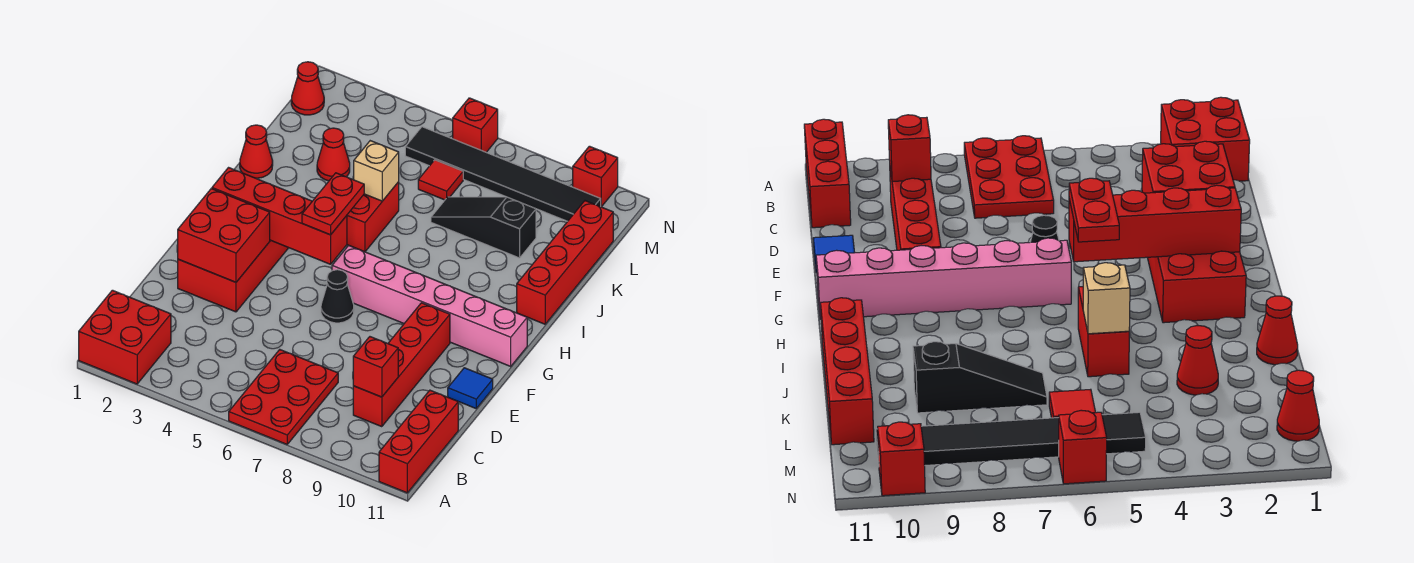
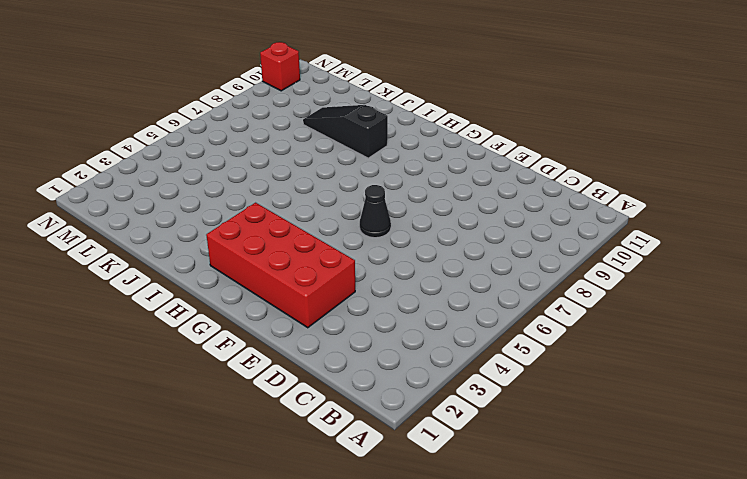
black 1x3 slope [303,105,388,158] -> black 1x3 slope turned to [431,197,536,258]
none -> red 2x2 brick [79,290,171,384]
none -> red 2x3 plate [229,350,338,444]
none -> red 1x3 brick [379,390,458,493]

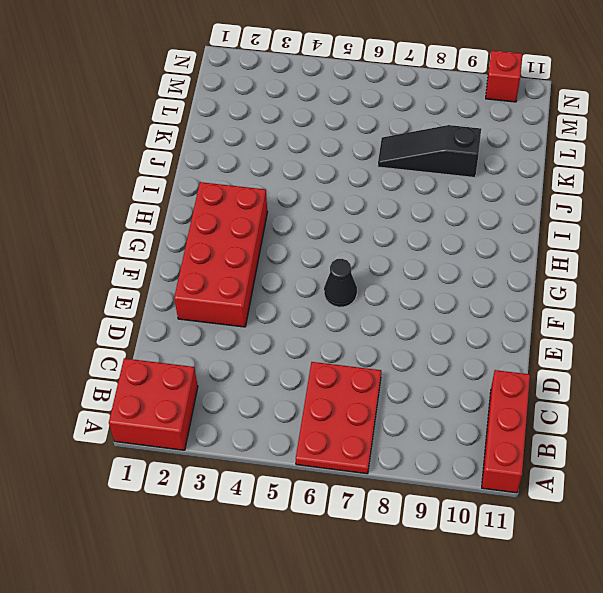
none -> red 1x4 brick [353,303,450,427]
none -> blue 1x1 tile [448,368,493,408]
none -> pink 1x6 brick [332,245,527,366]

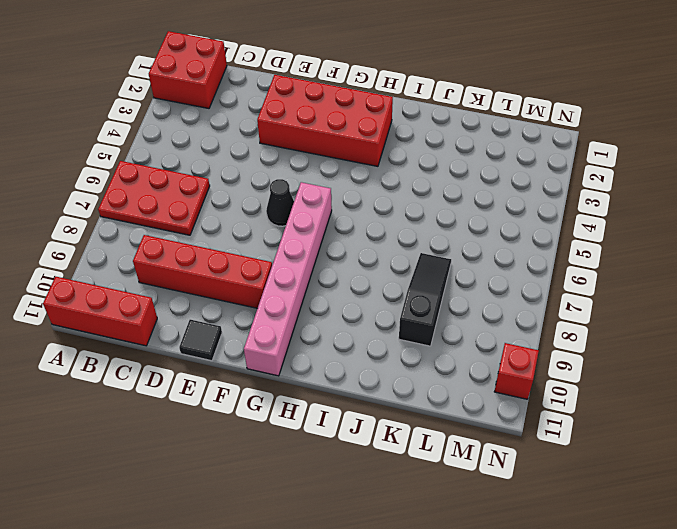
black 1x1 tile [179,320,222,361] -> blue 1x1 tile [448,368,493,408]
none -> red 1x2 brick [347,182,399,252]
none -> red 1x4 brick [517,201,613,324]
none -> red 1x1 cone [240,125,273,178]

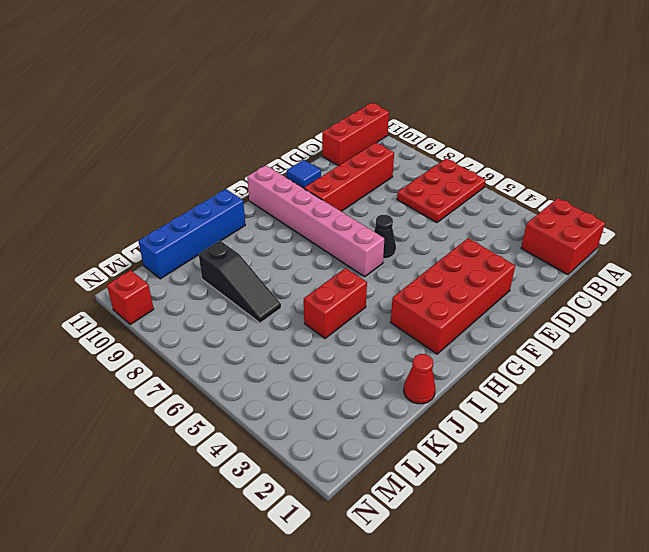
blue 1x4 brick [138,189,245,279] -> red 1x4 brick [517,201,613,324]
none -> red 1x1 cone [317,128,350,181]
none -> red 1x1 tile [418,160,463,200]
none -> red 1x1 cone [291,62,324,115]

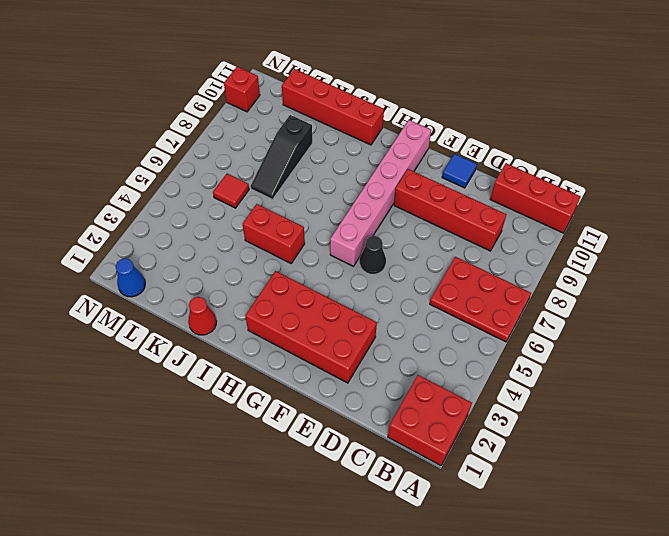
blue 1x1 cone [116,258,145,297] -> red 1x1 cone [291,62,324,115]
none -> red 1x1 cone [317,128,350,181]
none -> black 1x6 tile [405,127,601,221]
none -> red 1x1 brick [453,98,498,152]

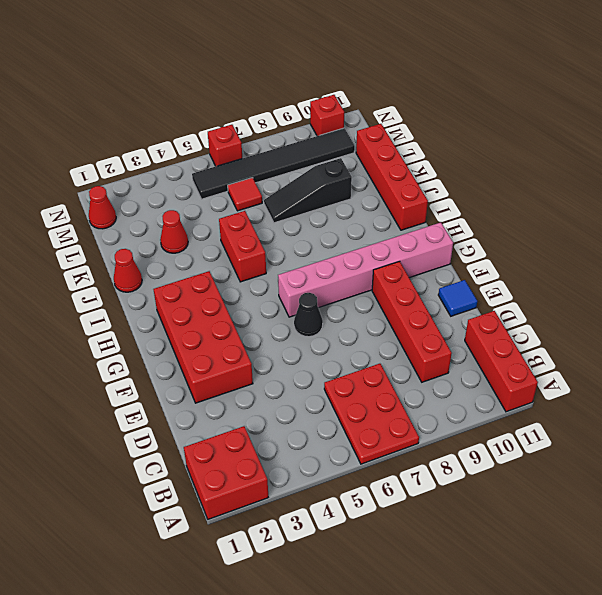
none -> red 1x1 brick [353,337,398,397]
none -> red 2x2 brick [178,189,270,282]
none -> red 1x4 brick [212,168,347,264]

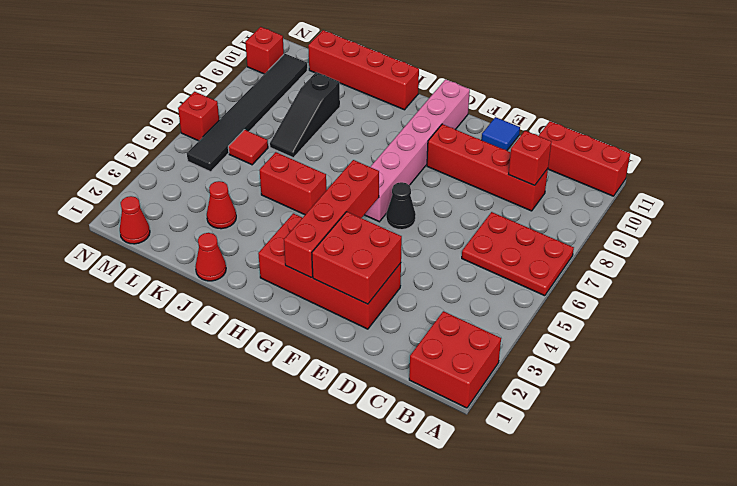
none -> tan 1x1 brick [354,141,399,201]
none -> red 1x2 plate [302,173,364,235]

